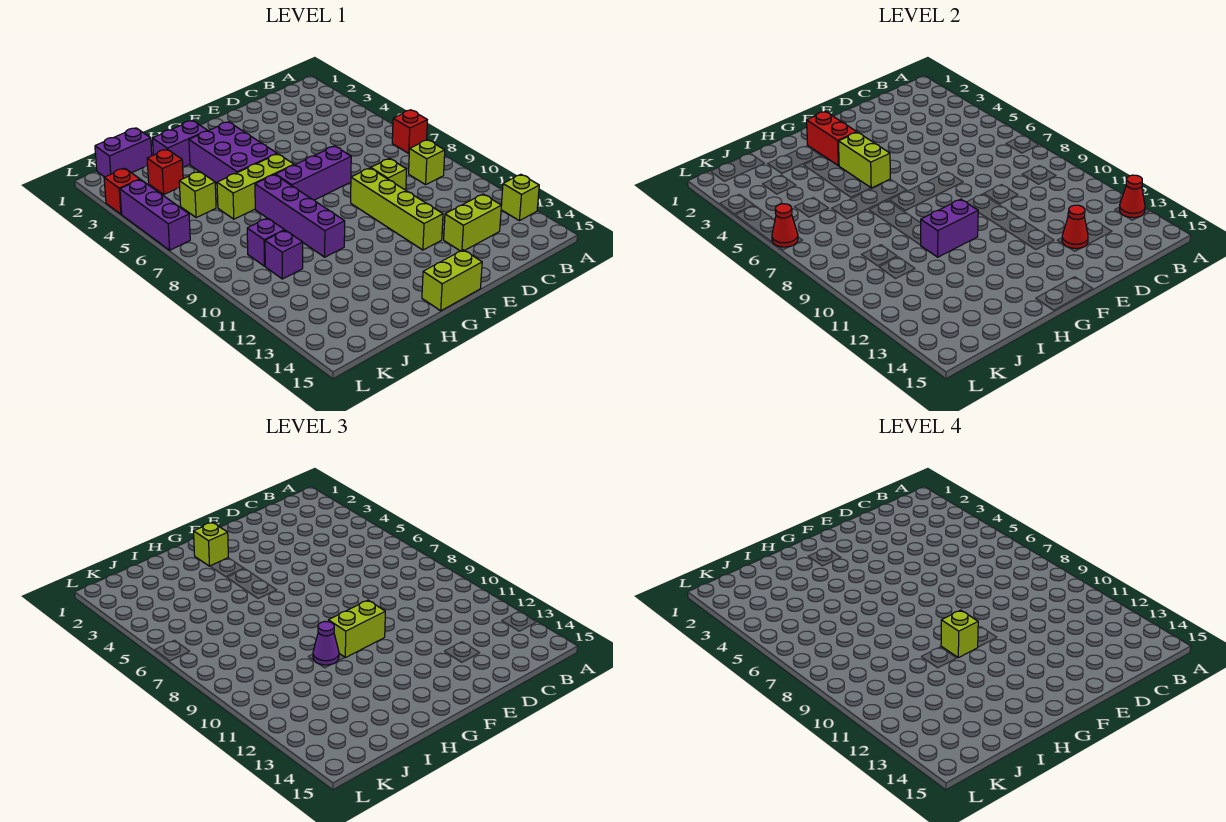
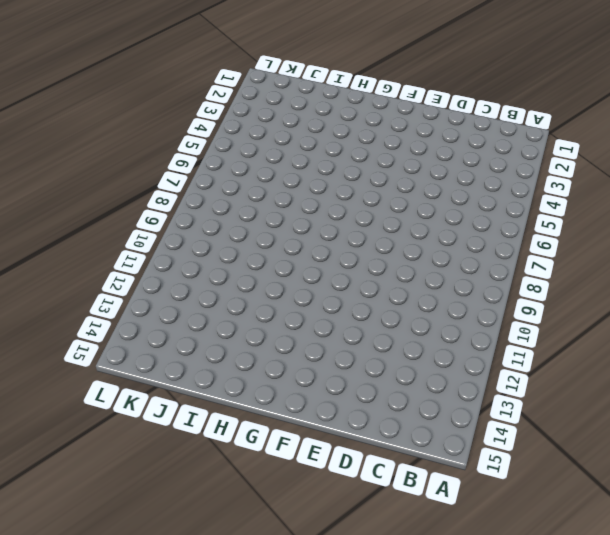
none -> red 1x1 brick [392,110,427,153]
none -> lime 1x1 brick [501,174,539,221]
none -> lime 1x1 brick [409,140,445,185]

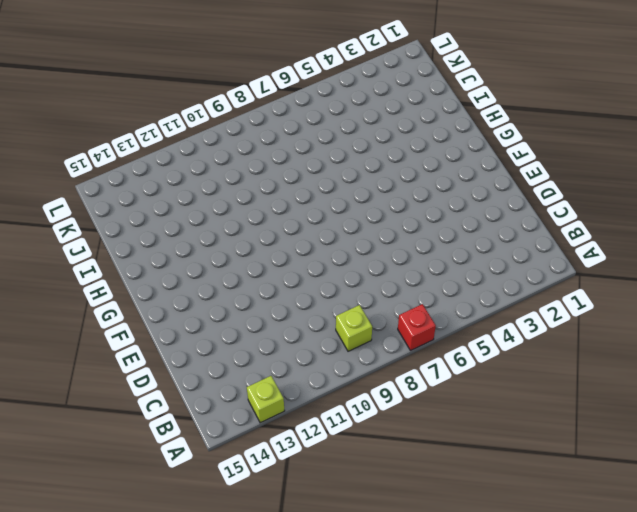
none -> lime 1x2 brick [444,194,501,251]
none -> lime 1x1 brick [371,158,407,190]
none -> purple 1x3 brick [276,146,351,200]

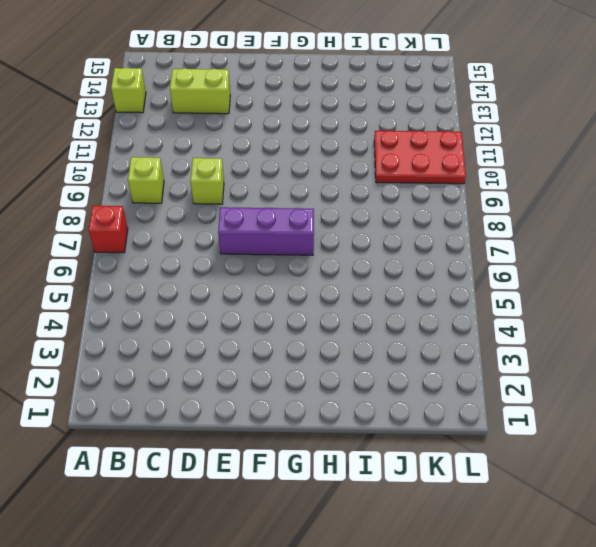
red 2x3 plate [374,131,466,184] -> purple 1x1 brick [265,230,303,279]
none -> lime 1x4 brick [351,168,443,250]
none -> lime 1x2 brick [422,250,482,311]
none -> purple 2x3 brick [189,122,277,183]

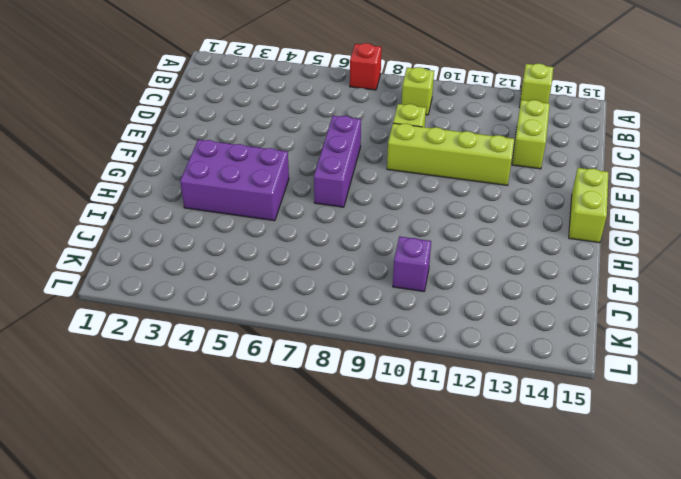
none -> lime 1x3 brick [217,154,294,219]
none -> purple 1x2 brick [153,120,208,167]
none -> purple 1x4 brick [255,175,345,257]

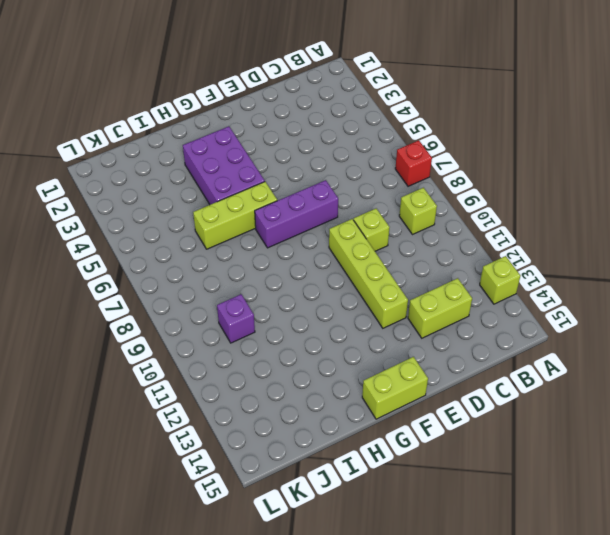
none -> purple 1x2 brick [153,120,208,167]
none -> purple 1x4 brick [255,175,345,257]
none -> purple 1x2 brick [95,128,152,177]

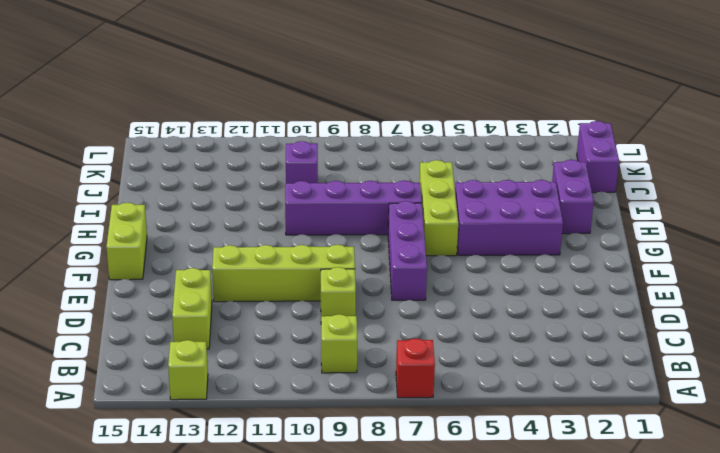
none -> red 1x1 brick [147,149,183,194]
none -> lime 1x1 brick [179,171,216,218]
none -> purple 1x1 brick [247,218,285,266]

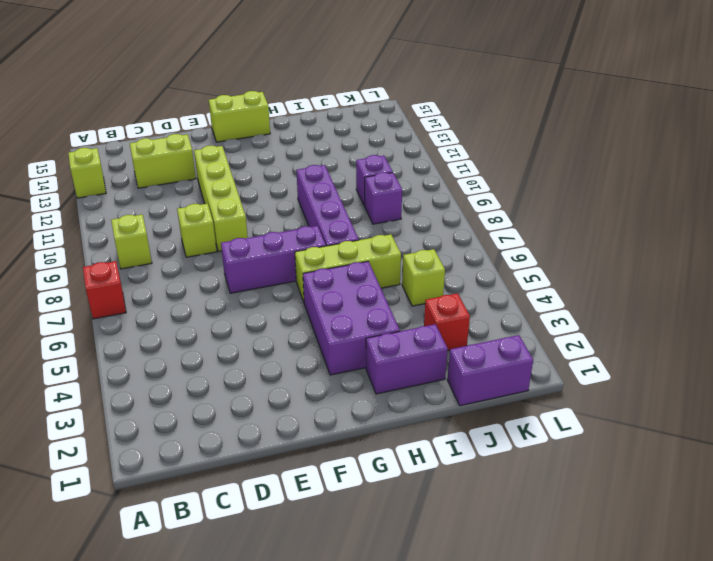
none -> red 1x1 brick [104,168,140,214]
none -> purple 1x3 brick [120,180,190,250]
none -> red 1x1 cone [1119,175,1145,218]

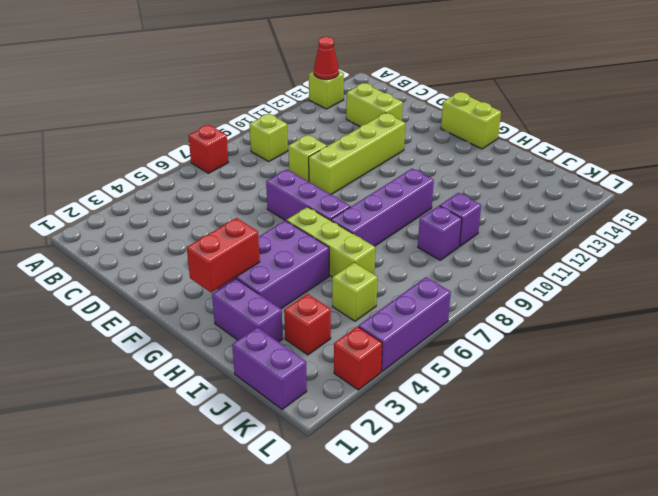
none -> red 1x1 cone [1062,205,1088,249]
none -> lime 1x2 brick [838,132,890,188]
none -> purple 1x2 brick [921,199,978,257]

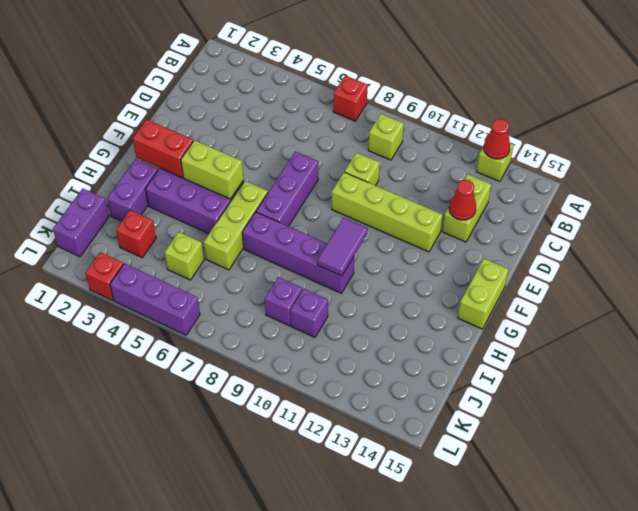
purple 1x2 tile [318,218,368,276] -> purple 1x2 brick [921,199,978,257]
none -> red 1x1 cone [772,204,798,247]
none -> lime 1x2 brick [328,600,385,658]
none -> lime 1x1 brick [194,523,228,566]

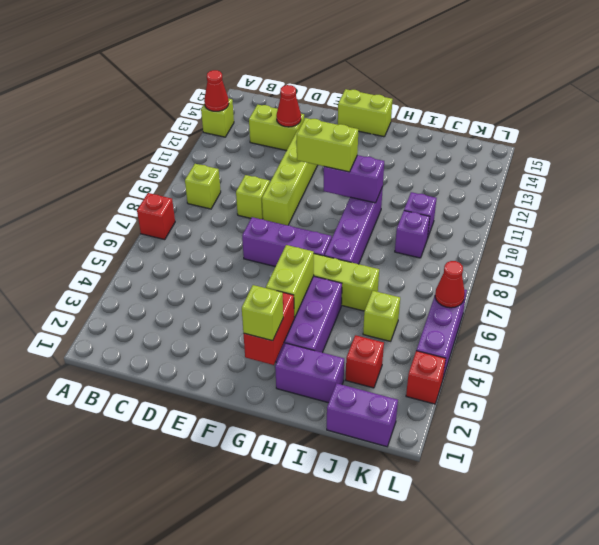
none -> purple 1x1 cone [313,621,339,665]
none -> lime 1x1 brick [941,610,978,658]

